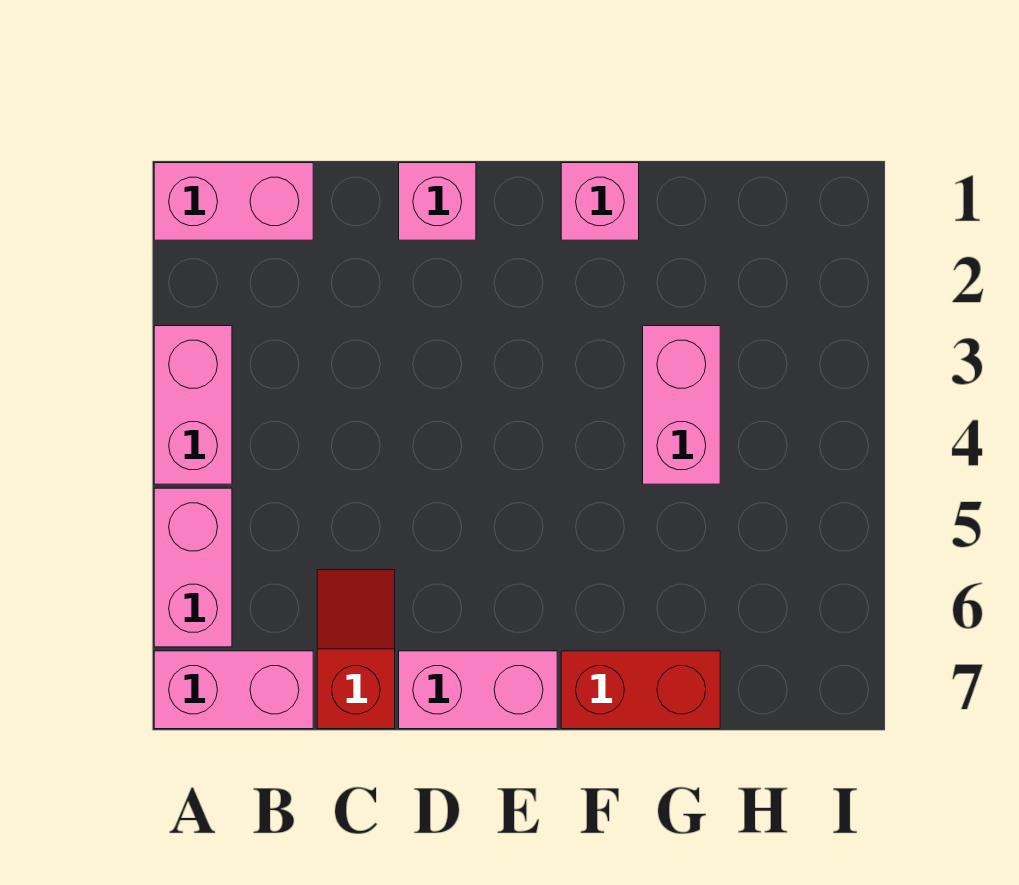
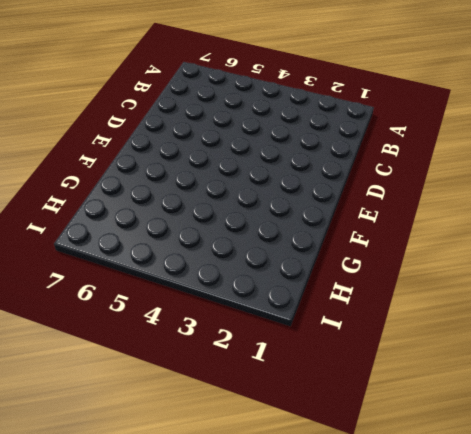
none -> pink 1x2 brick [154,163,313,240]
none -> pink 1x2 brick [154,326,232,484]

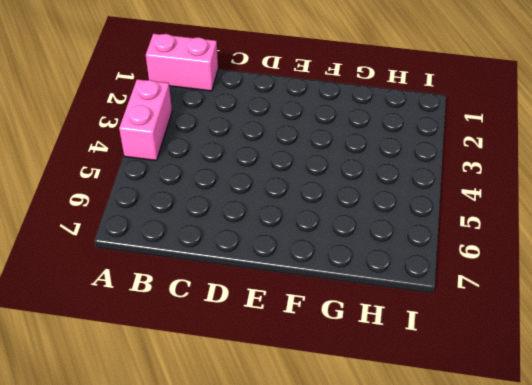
none -> pink 1x2 brick [154,488,232,647]
none -> pink 1x2 brick [154,651,313,729]

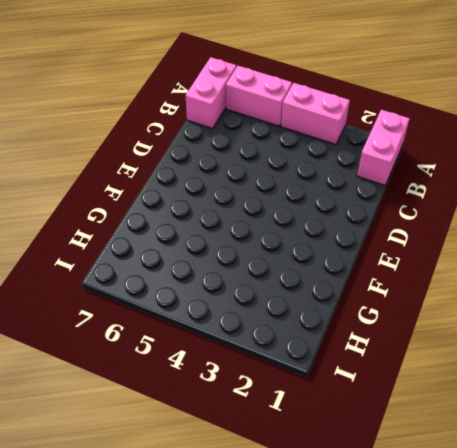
none -> red 1x2 slope [317,570,395,729]
none -> pink 1x1 brick [399,163,476,240]

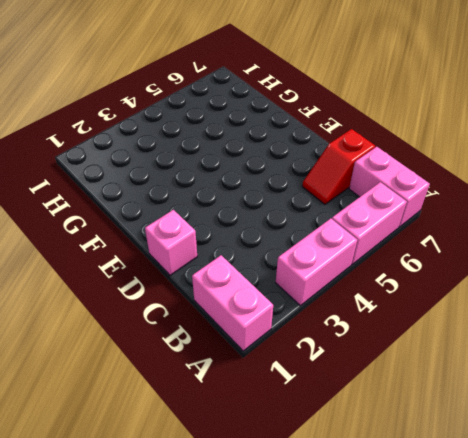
none -> pink 1x2 brick [399,651,557,729]
none -> pink 1x1 brick [561,163,639,240]

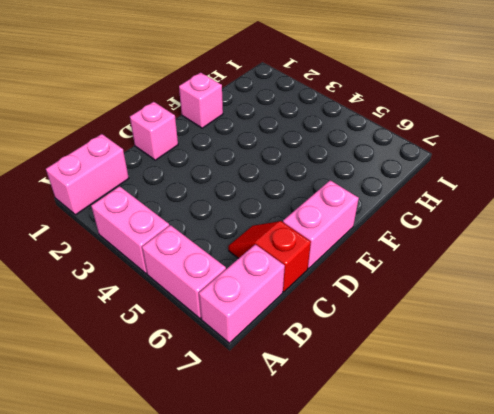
none -> red 1x2 brick [561,651,720,729]
none -> pink 1x2 brick [643,326,720,484]

